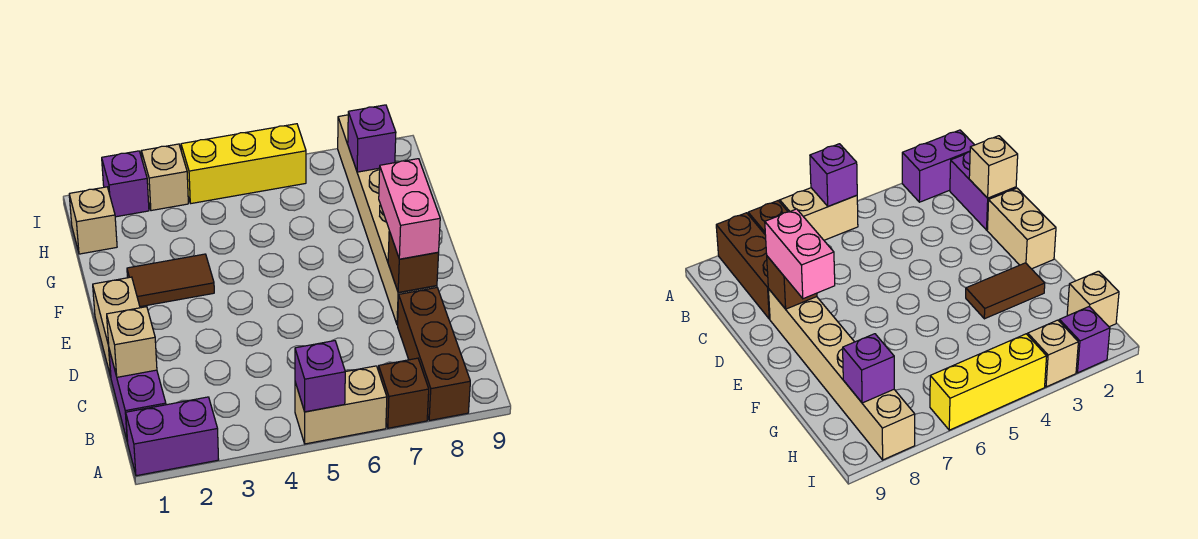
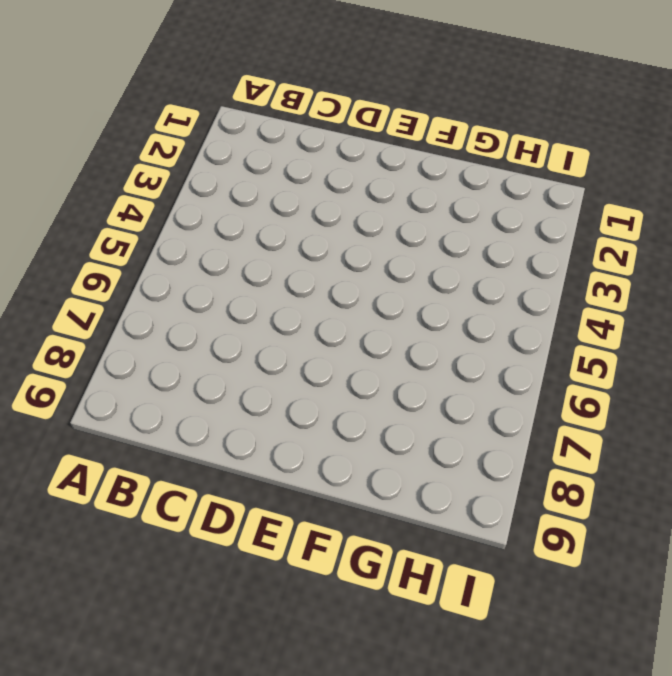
none -> purple 1x2 brick [126,397,219,476]
none -> tan 1x2 brick [295,366,387,444]
none -> brown 1x1 brick [379,358,429,428]

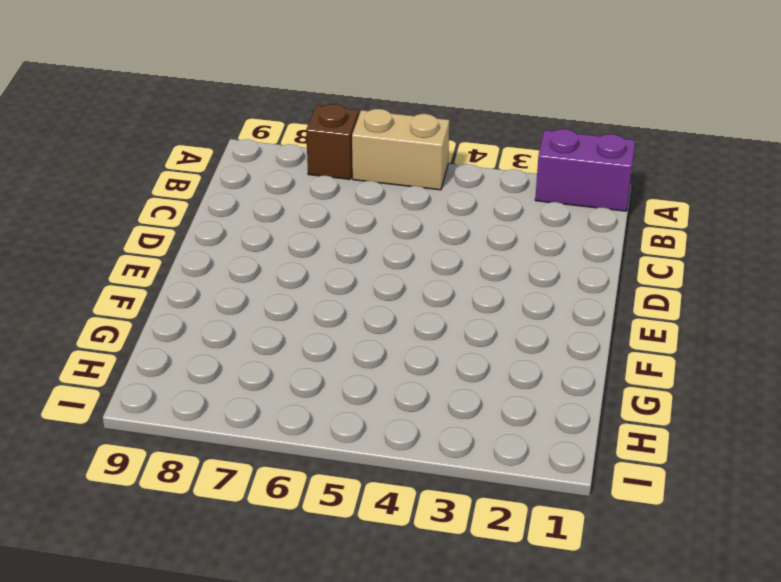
none -> brown 1x3 brick [398,288,470,420]
none -> purple 1x2 brick [109,350,166,442]
none -> tan 1x2 brick [93,277,140,376]

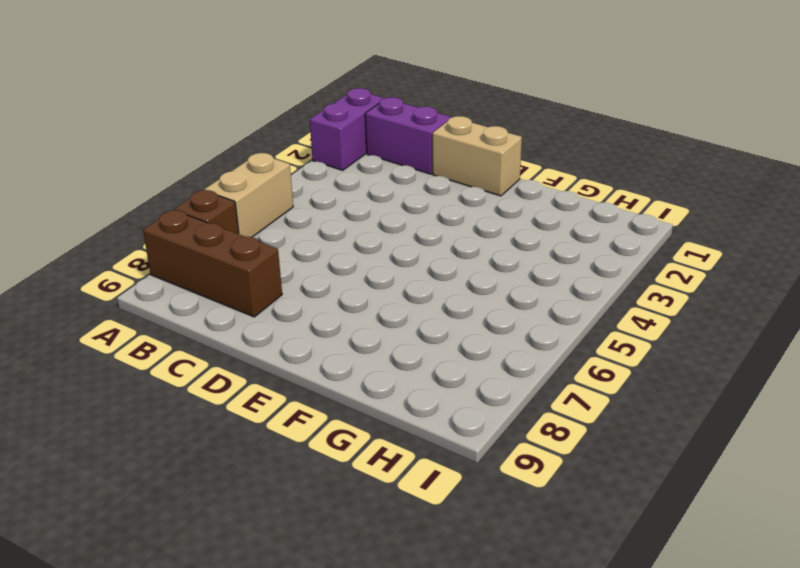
none -> tan 1x6 brick [338,115,437,325]
none -> brown 1x2 tile [127,254,214,307]
none -> tan 1x1 brick [69,187,117,254]

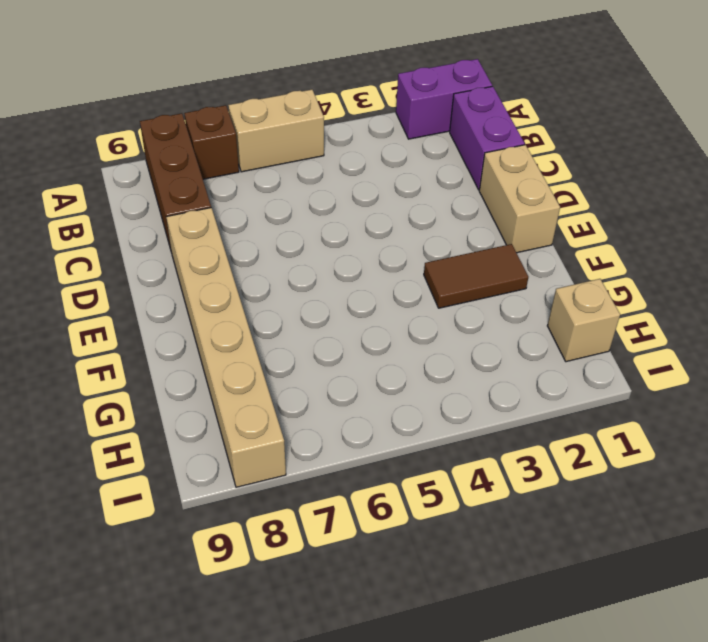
none -> purple 1x1 brick [102,151,149,217]
none -> tan 1x1 brick [141,144,188,211]
none -> yellow 1x3 brick [181,124,306,203]

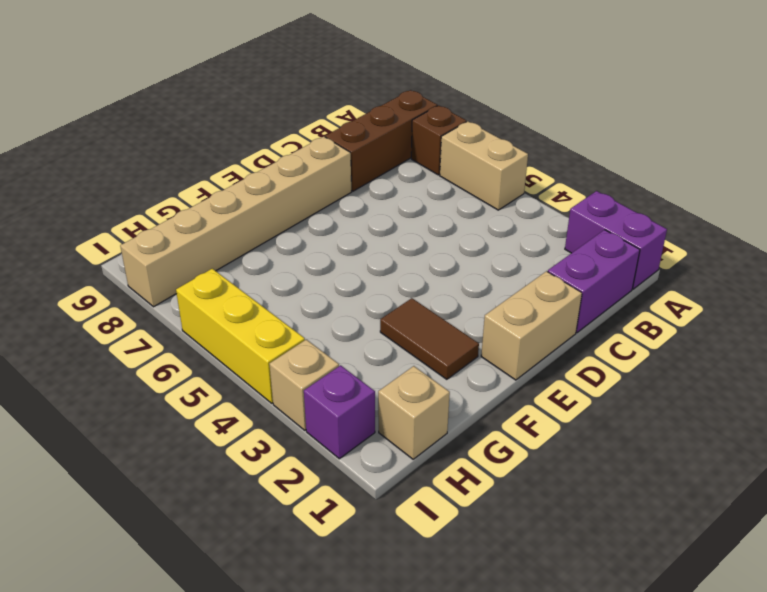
none -> purple 1x1 brick [295,341,345,412]
none -> tan 1x1 brick [107,307,157,377]
none -> brown 1x1 brick [388,231,439,293]

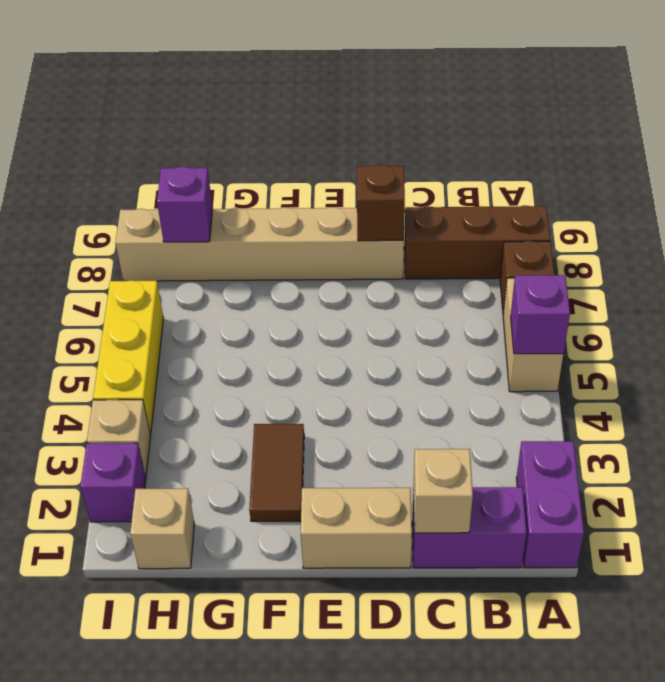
none -> pink 1x2 brick [379,159,440,259]

